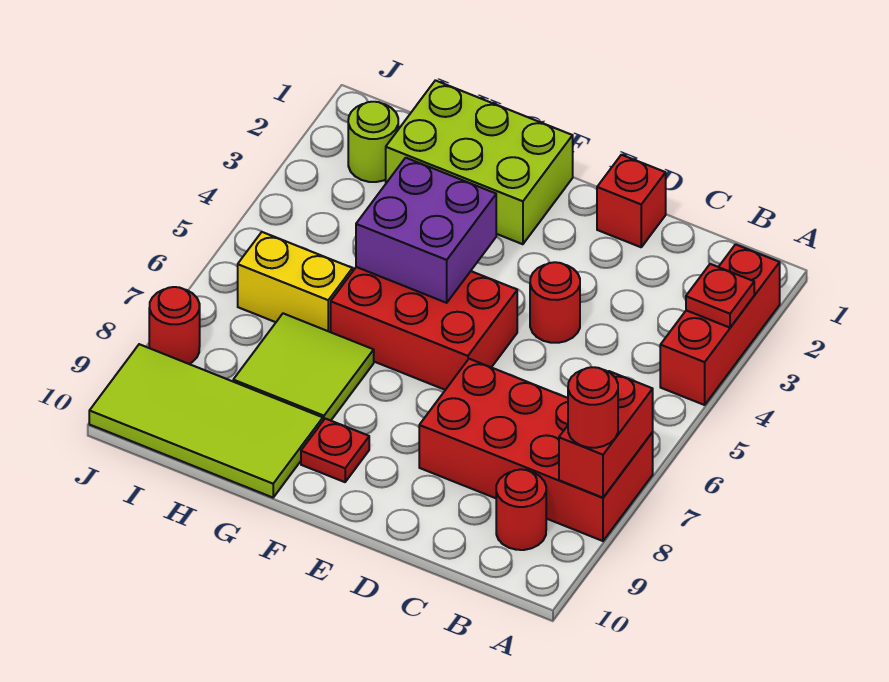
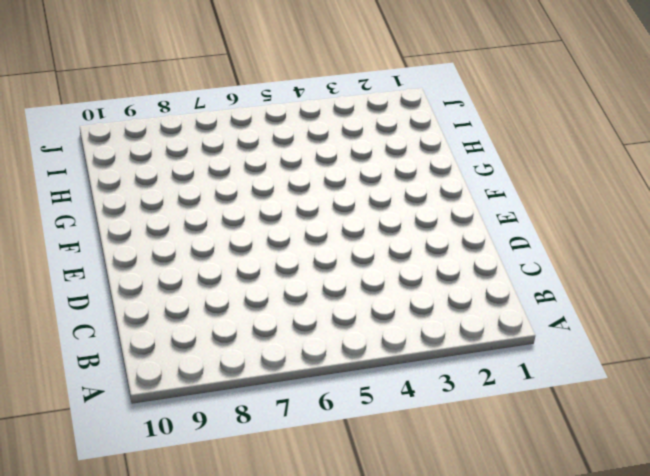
none -> red 1x3 brick [660,244,780,405]
none -> red 2x4 brick [419,359,653,541]
none -> red 1x1 round brick [496,469,546,550]

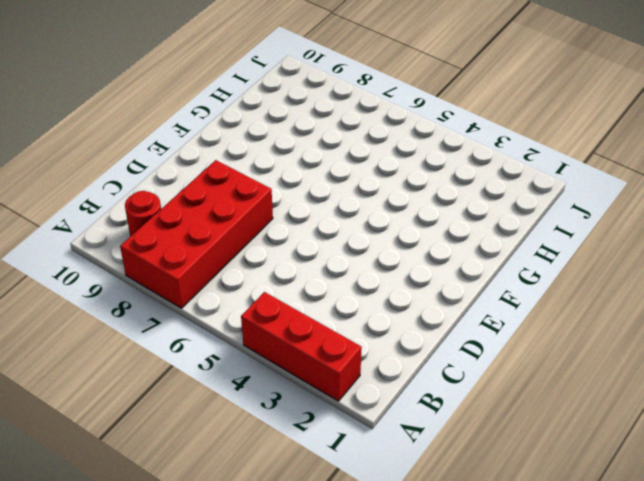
none -> red 1x1 brick [597,155,666,247]
none -> red 1x1 round brick [530,262,580,343]
none -> red 2x3 brick [331,267,517,390]

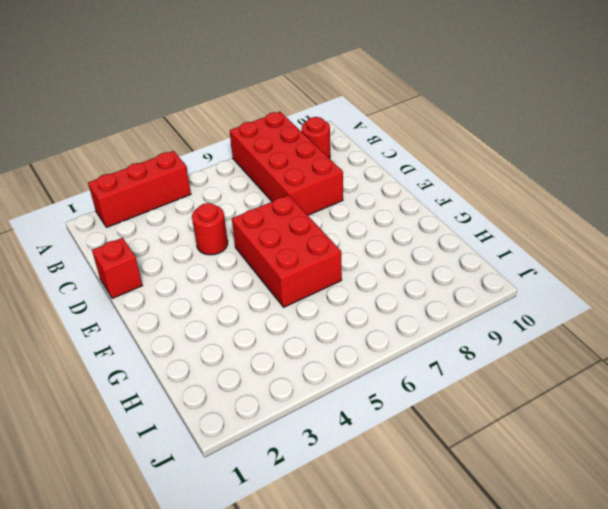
none -> lime 2x3 brick [386,80,573,244]
none -> red 1x1 plate [301,419,369,482]
none -> lime 2x2 tile [233,313,374,421]

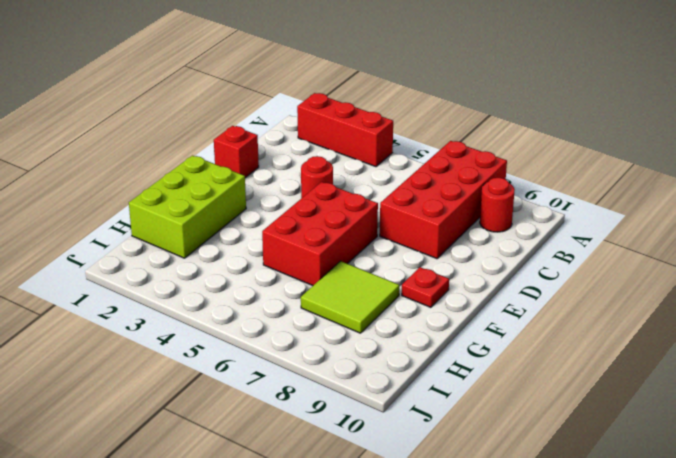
none -> lime 2x4 tile [89,344,323,498]
none -> yellow 1x2 brick [238,232,353,332]
none -> lime 1x1 round brick [348,102,398,182]

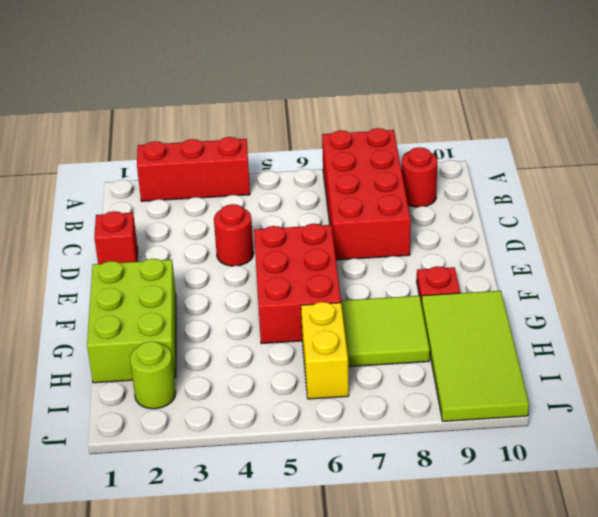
none -> red 1x1 round brick [149,287,200,364]
none -> red 1x1 plate [686,264,754,328]
none -> red 1x2 brick [559,371,653,498]

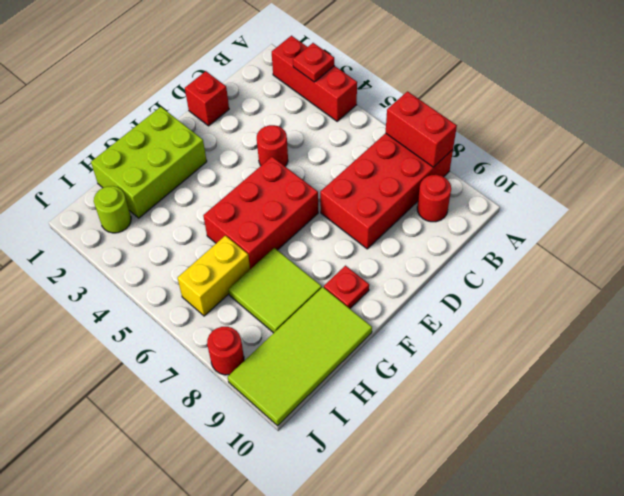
none -> purple 2x2 brick [356,158,496,303]
none -> red 1x1 round brick [568,367,618,448]

